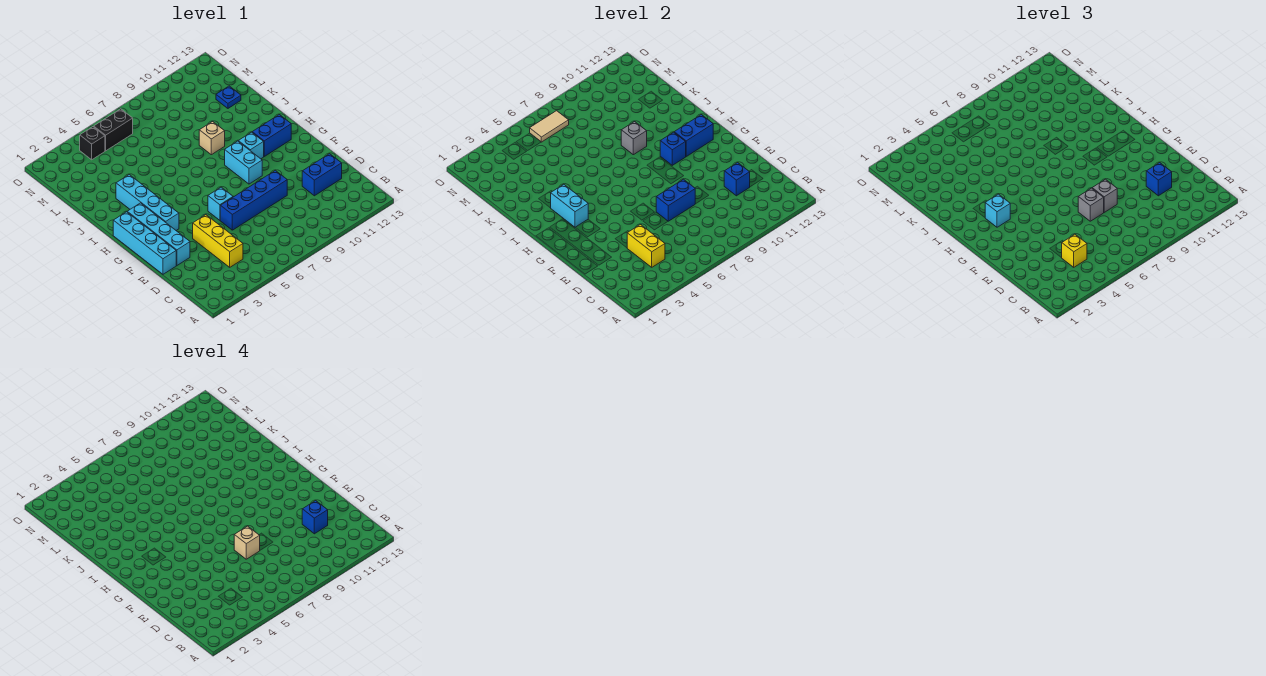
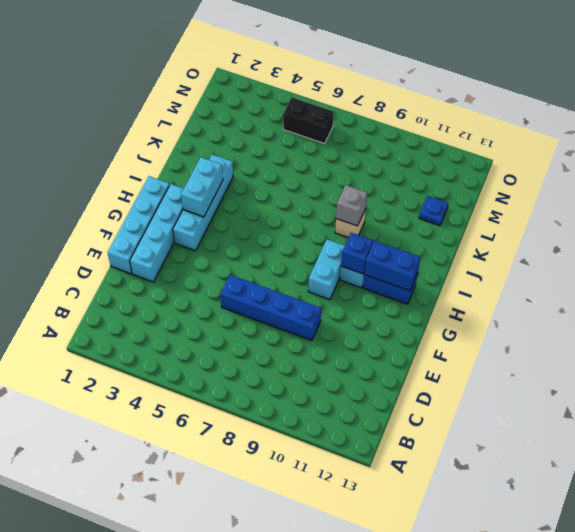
none -> yellow 1x3 brick [193,215,243,267]
none -> blue 1x2 brick [302,154,342,196]
none -> cyan 1x1 brick [208,187,233,220]

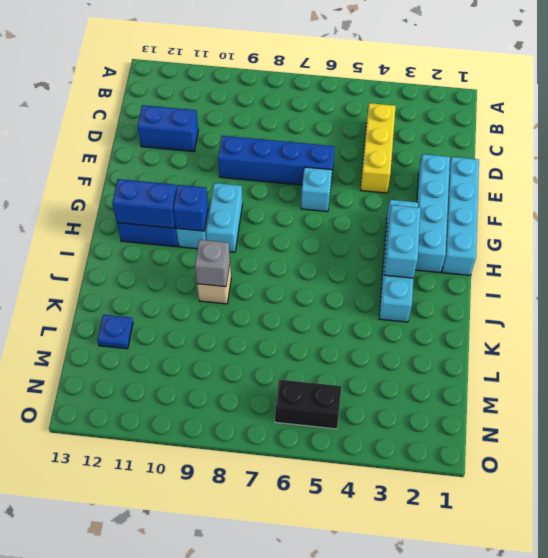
none -> black 1x1 brick [80,127,105,160]
none -> yellow 1x2 brick [627,225,665,267]
none -> blue 1x1 brick [724,163,750,196]

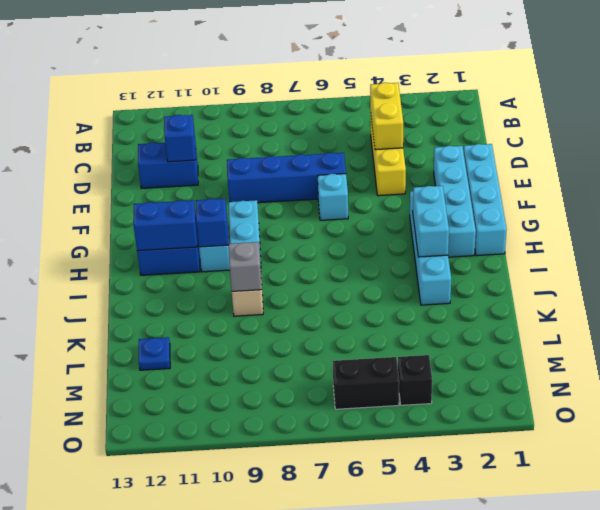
none -> blue 1x2 brick [656,179,695,221]
none -> tan 1x2 tile [530,111,569,142]
none -> yellow 1x1 brick [1062,234,1087,267]

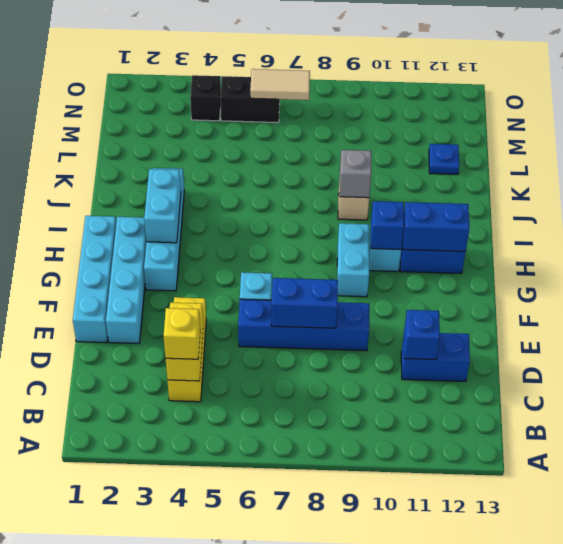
none -> blue 1x1 brick [1146,163,1172,196]
none -> grey 1x1 brick [1078,188,1104,221]
none -> grey 1x1 brick [1092,179,1117,212]

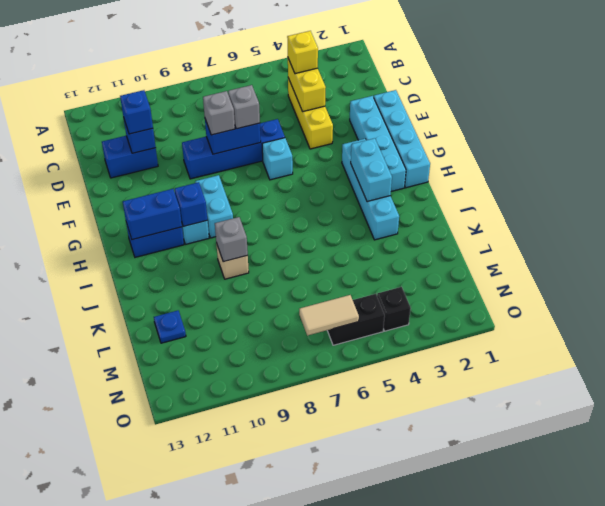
none -> cyan 1x1 brick [985,194,1010,227]
none -> blue 1x1 brick [302,501,328,534]
none -> tan 1x1 brick [234,526,260,559]

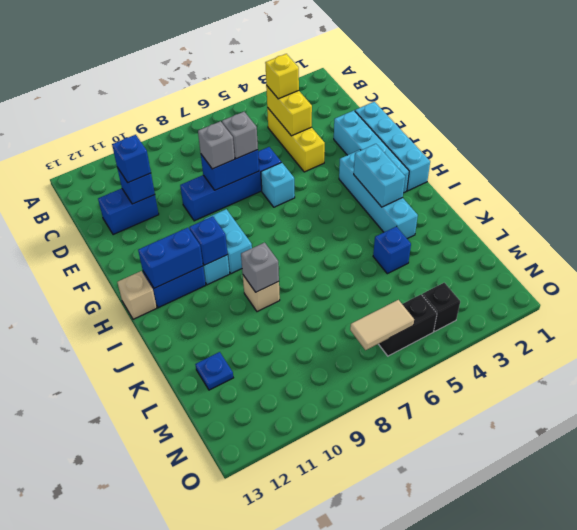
tan 1x1 brick [117,271,157,319] -> tan 1x1 brick moved to [234,526,260,559]
blue 1x1 brick [373,226,411,274] -> blue 1x1 brick moved to [302,501,328,534]
none -> cyan 1x1 brick [985,194,1010,227]

